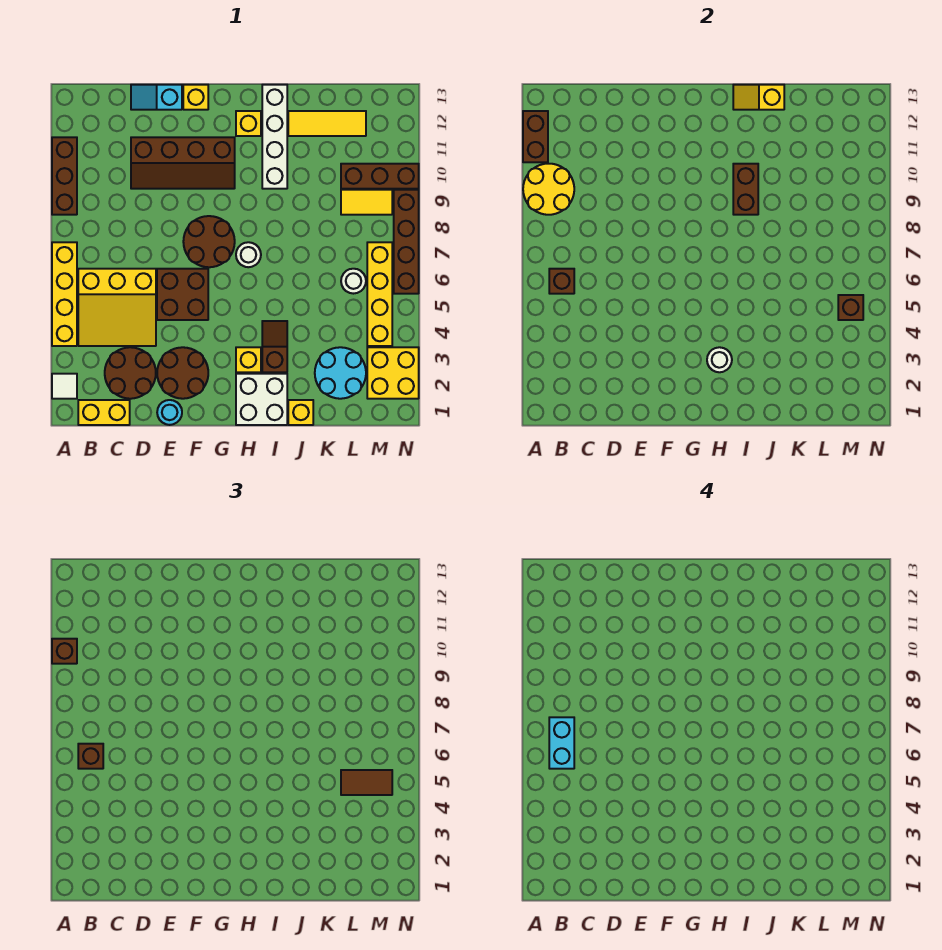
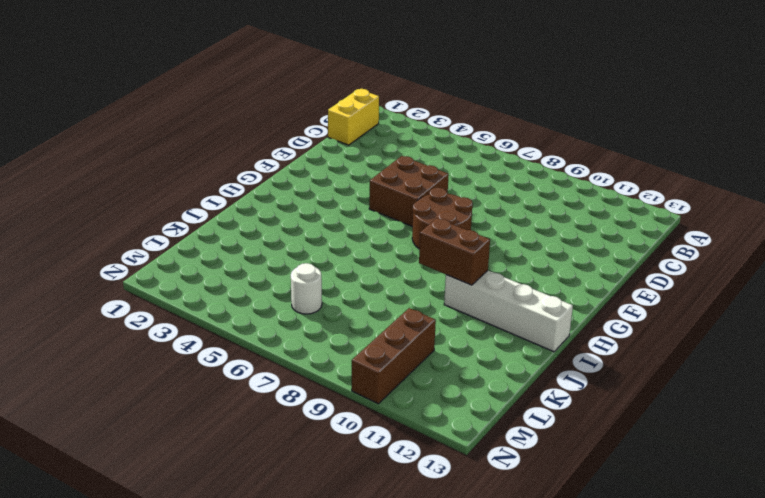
none -> white 1x1 tile [52,374,77,399]
none -> yellow 1x4 brick [52,242,77,346]
none -> brown 1x3 brick [52,137,77,215]
none -> yellow 3x3 slope [78,269,156,346]

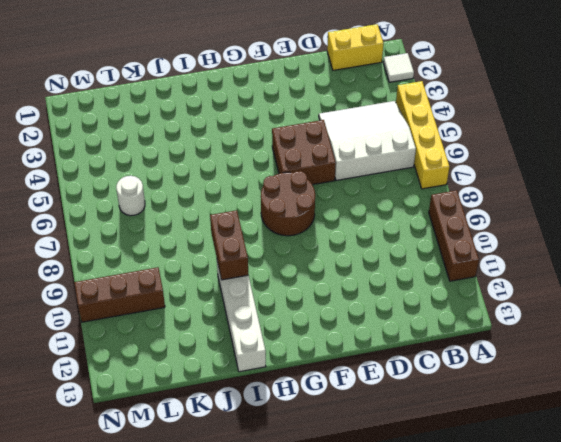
white 3x3 slope [319,101,416,180] -> yellow 3x3 slope [78,269,156,346]
none -> brown 2x2 round brick [105,347,156,399]
none -> brown 2x4 slope [131,137,235,189]
none -> cyan 1x2 slope [131,85,182,110]
none -> cyan 1x1 round brick [157,400,182,425]

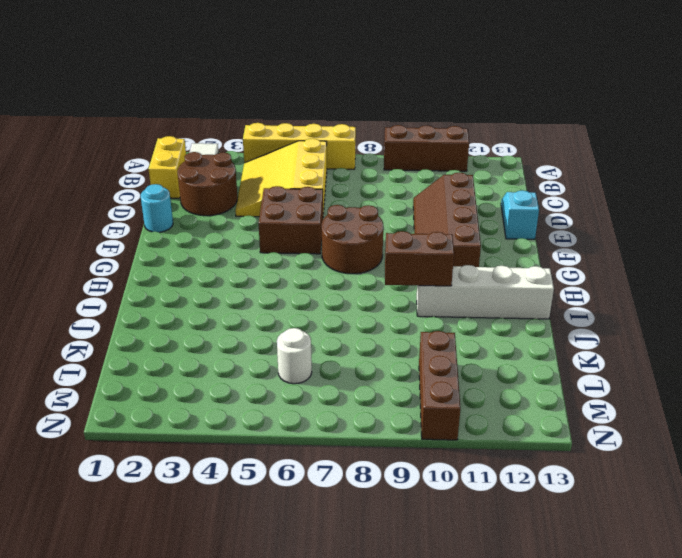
none -> brown 2x2 round brick [157,347,208,399]
none -> yellow 1x1 brick [183,85,208,110]
none -> white 2x2 brick [236,374,287,425]
none -> yellow 1x1 brick [236,347,261,372]

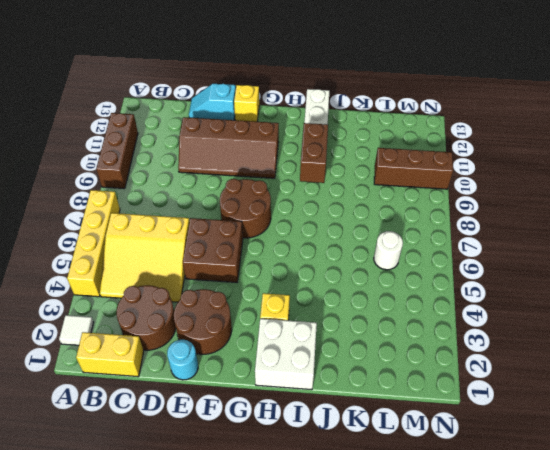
none -> white 1x1 round brick [236,242,261,267]
none -> yellow 1x1 brick [236,111,261,136]
none -> brown 1x2 slope [262,321,287,372]
none -> yellow 1x1 brick [288,400,313,425]

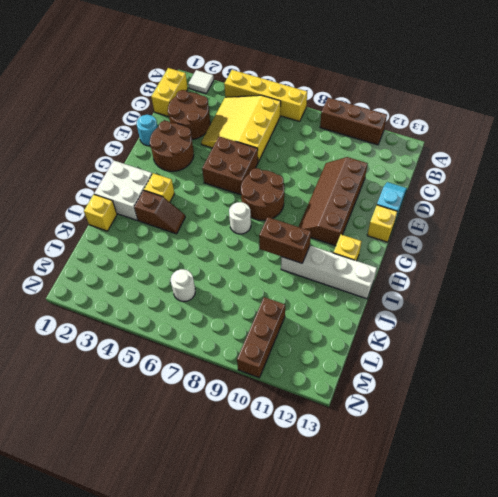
none -> yellow 1x3 tile [288,111,366,136]
none -> cyan 2x2 round brick [315,347,366,399]
none -> yellow 1x2 tile [341,190,392,215]
none -> yellow 2x2 brick [367,347,419,399]

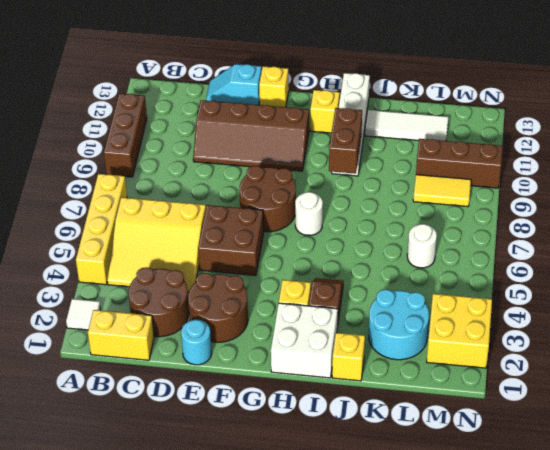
white 1x3 tile [365,110,448,141] -> yellow 1x3 tile [288,111,366,136]
none -> yellow 1x4 brick [367,242,392,346]
none -> brown 1x4 brick [394,190,419,294]
none -> yellow 2x2 round brick [523,164,574,215]
none -> brown 1x2 brick [523,111,548,162]

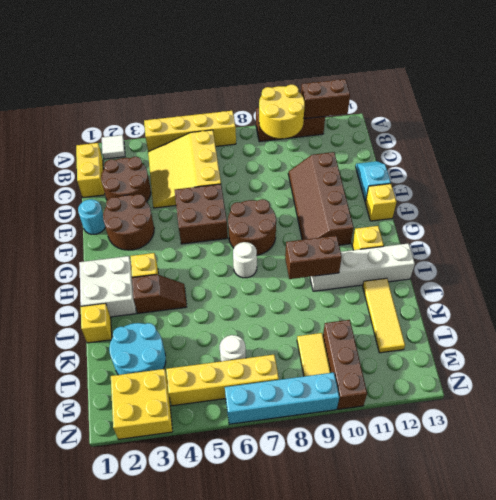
cyan 1x4 brick [225,373,339,424] -> brown 1x4 brick [394,190,419,294]
none -> brown 1x1 brick [549,269,574,294]
none -> white 1x1 round brick [707,347,732,372]
none -> yellow 1x2 slope [733,85,784,110]
none -> brown 1x1 brick [838,295,863,320]

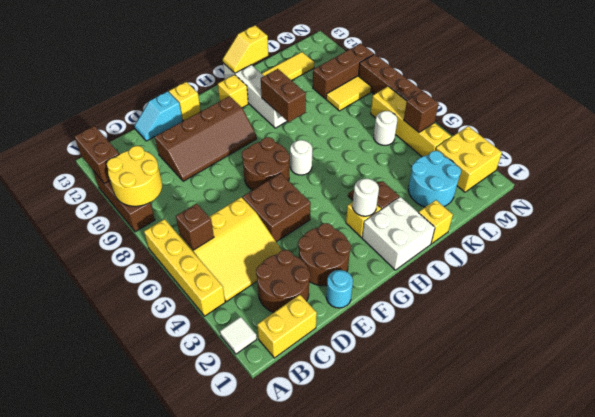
none -> brown 1x1 brick [52,639,77,664]
none -> brown 1x1 brick [78,744,103,769]
none -> brown 1x2 tile [341,770,392,795]
none -> cyan 1x2 brick [549,717,574,769]

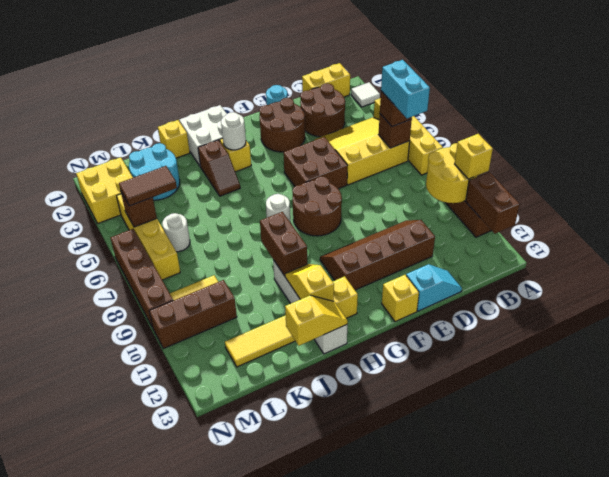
yellow 1x1 brick [455,134,493,179] -> brown 1x1 brick [52,639,77,664]
yellow 1x2 slope [285,264,334,301] -> none

